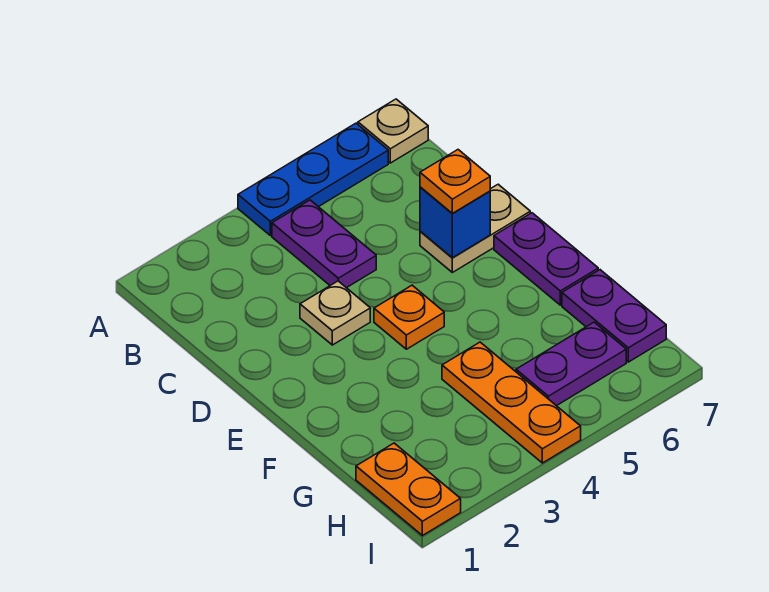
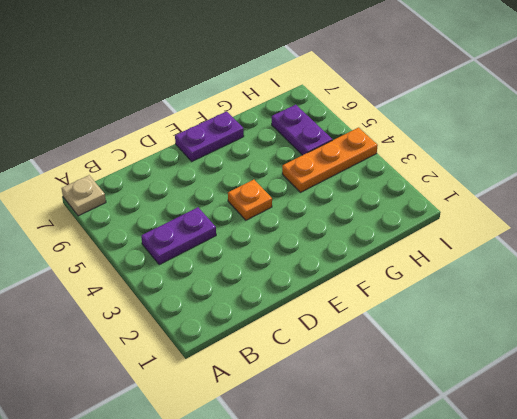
none -> blue 1x3 plate [238,123,388,236]
none -> tan 1x1 plate [300,281,370,345]
none -> tan 1x2 plate [420,184,530,272]

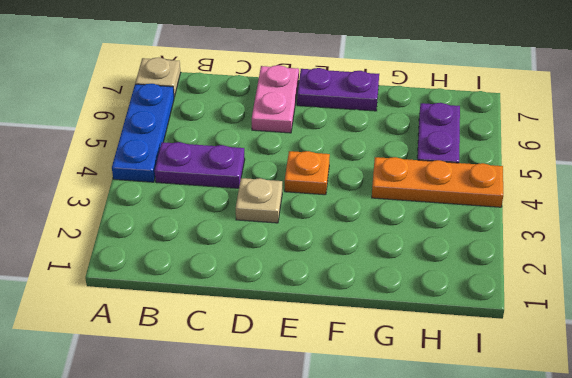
pink 1x2 plate [252,65,299,133] -> tan 1x2 plate [420,184,530,272]
none -> purple 1x2 plate [562,270,666,362]
none -> orange 1x2 plate [356,443,461,536]
none -> blue 1x1 brick [420,187,490,258]

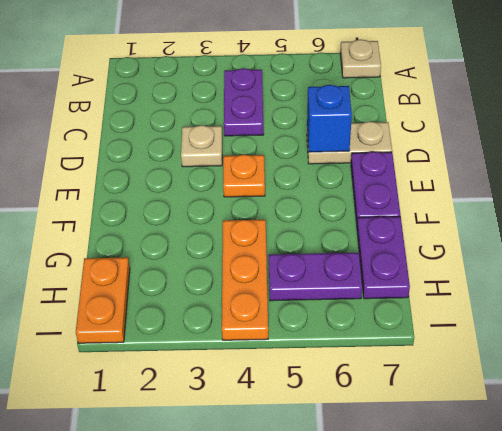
none -> blue 1x3 plate [238,123,388,236]
none -> orange 1x1 plate [420,150,490,213]

